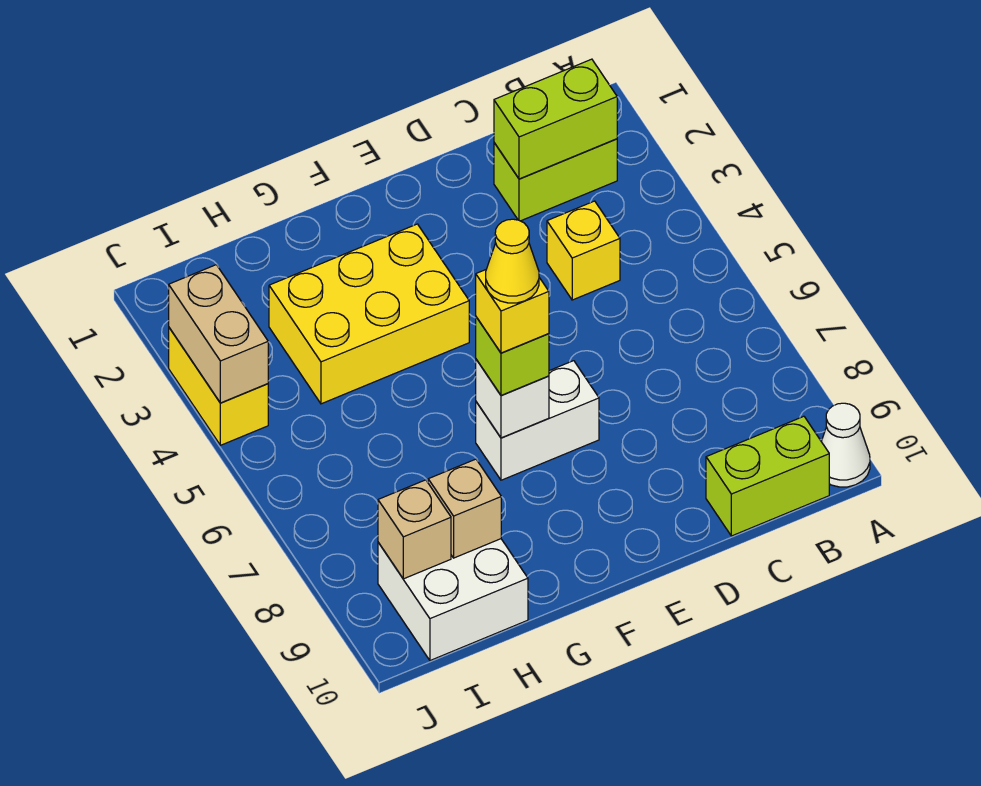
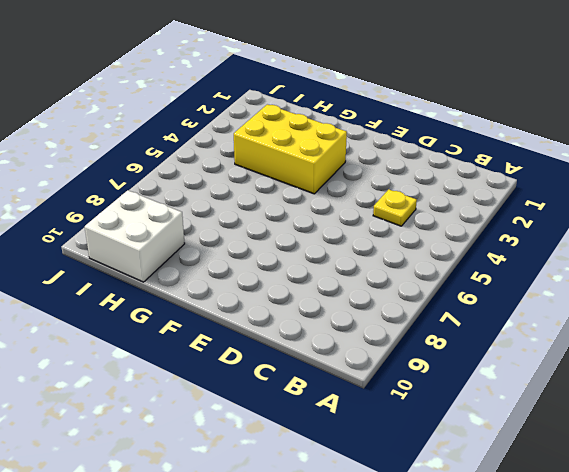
yellow 1x1 plate [373,189,417,226] -> yellow 1x1 brick [547,201,620,300]
none -> white 1x1 cone [821,403,870,487]
none -> lime 1x2 brick [494,139,617,221]
none -> lime 1x2 brick [706,416,829,536]

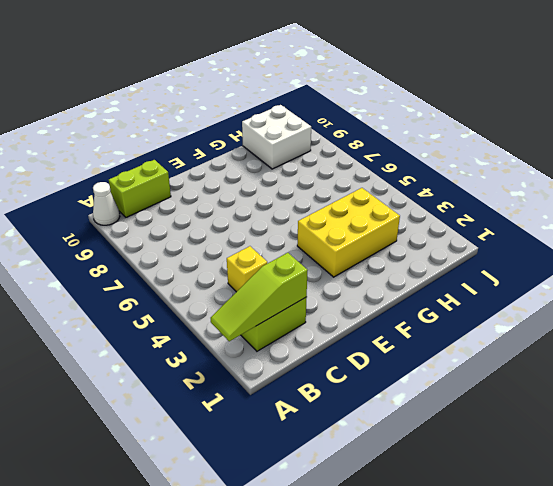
lime 1x3 slope [211,253,308,341] -> lime 1x2 brick [494,59,617,179]
none -> white 1x2 brick [476,361,599,480]
none -> yellow 1x2 brick [169,328,268,445]
none -> white 1x1 brick [476,359,549,438]

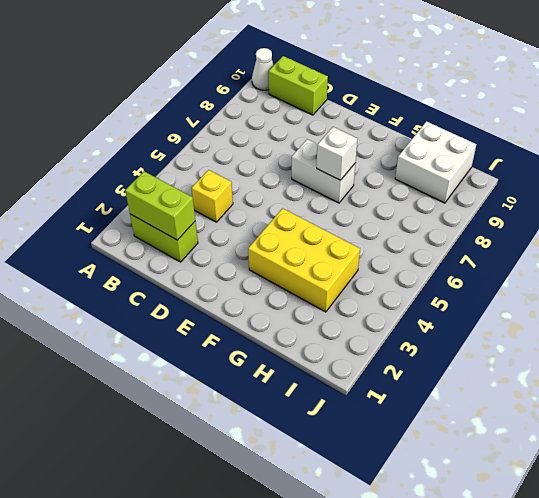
none -> yellow 1x2 brick [169,328,268,445]
none -> tan 1x1 brick [428,459,501,558]
none -> tan 1x1 brick [378,480,451,579]

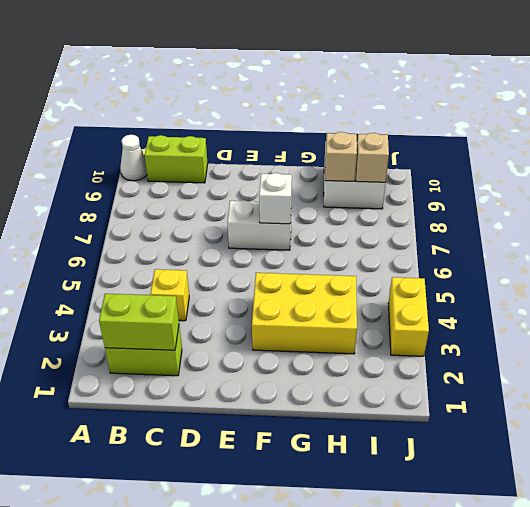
none -> tan 1x2 brick [169,265,268,403]
none -> lime 1x1 brick [476,317,549,395]
none -> yellow 1x1 brick [476,270,549,353]

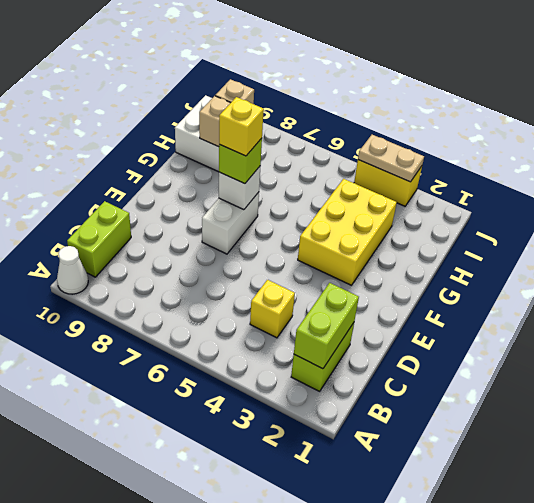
tan 1x2 plate [358,135,424,182] -> tan 1x2 brick [169,265,268,403]
none -> yellow 1x1 cone [486,219,539,303]

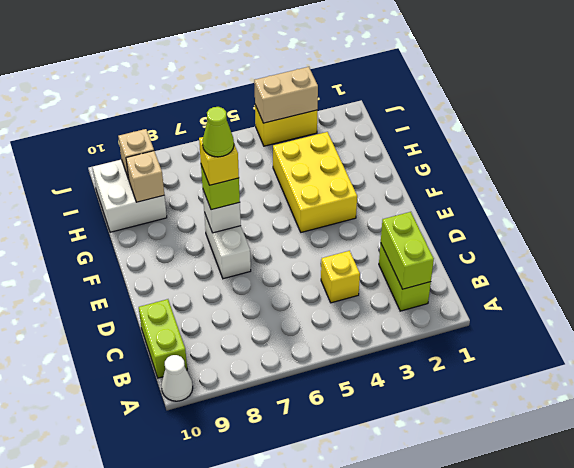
lime 1x1 cone [202,107,234,157] -> yellow 1x1 cone [486,219,539,303]

